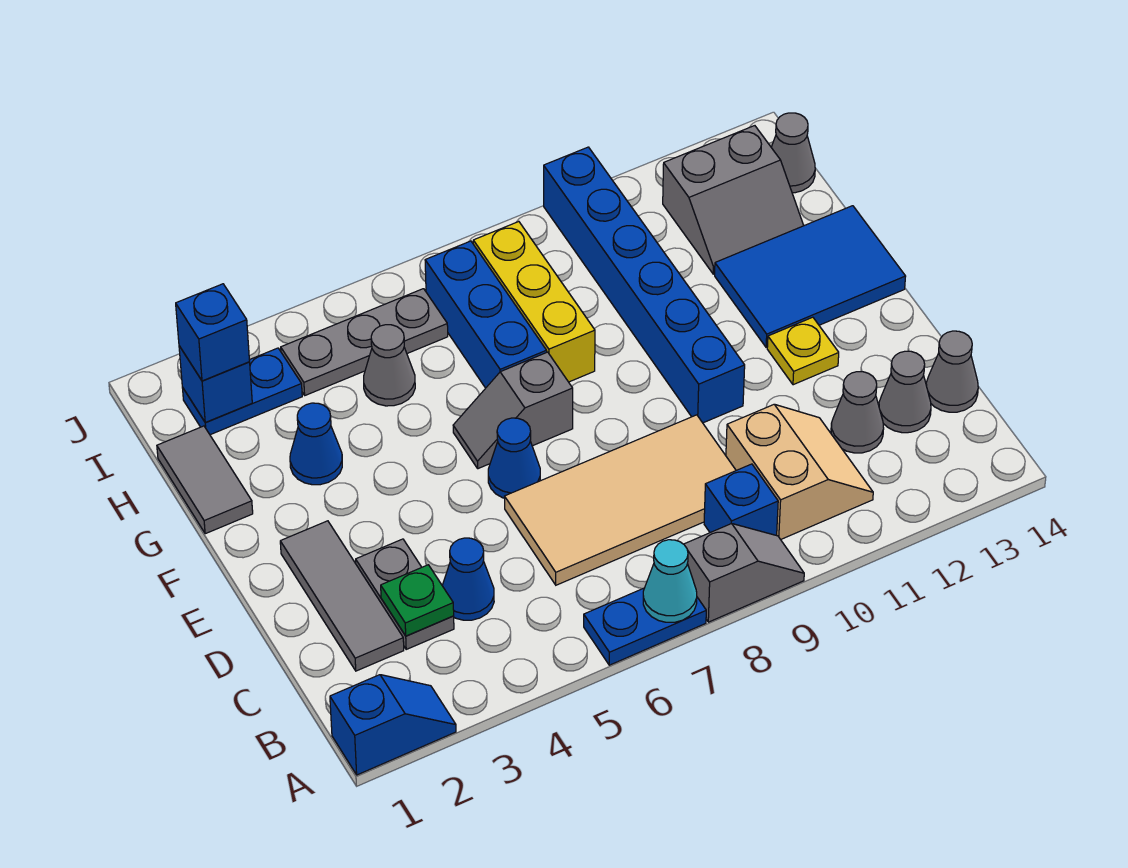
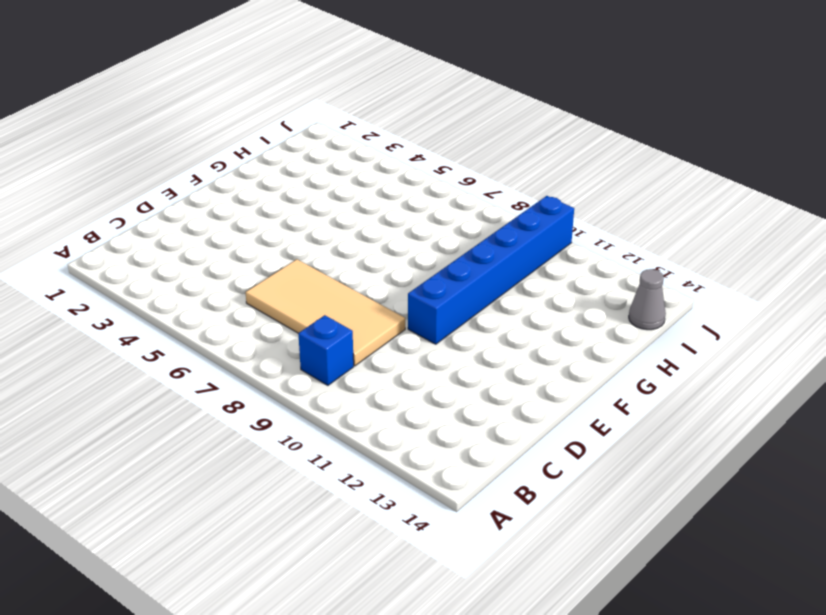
none -> blue 1x2 slope [330,675,456,775]
none -> blue 1x2 plate [584,588,706,665]
none -> grey 1x2 slope [684,524,804,622]
none -> tan 2x2 slope [726,404,873,540]

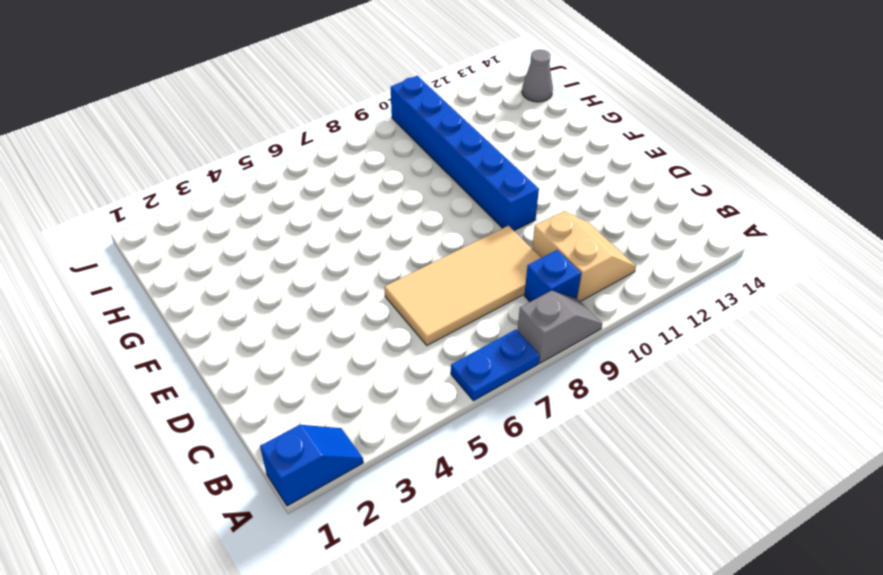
none -> grey 1x3 tile [280,521,404,671]
none -> grey 1x2 plate [356,539,454,649]
none -> blue 1x1 cone [442,538,494,620]
none -> grey 1x1 cone [831,372,884,453]

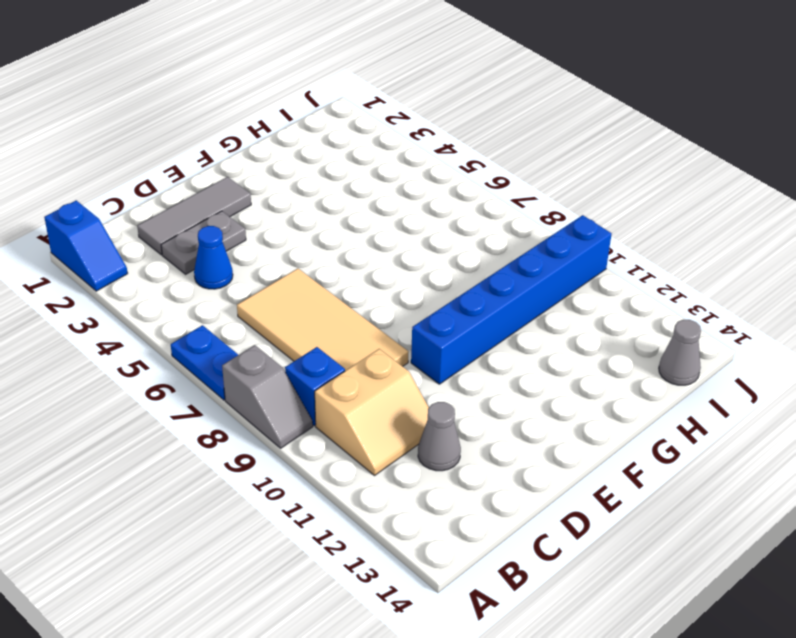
none -> grey 1x1 cone [879,351,931,433]
none -> grey 1x1 cone [926,331,978,412]
none -> blue 1x1 cone [488,418,540,498]
none -> yellow 1x1 plate [767,317,839,385]

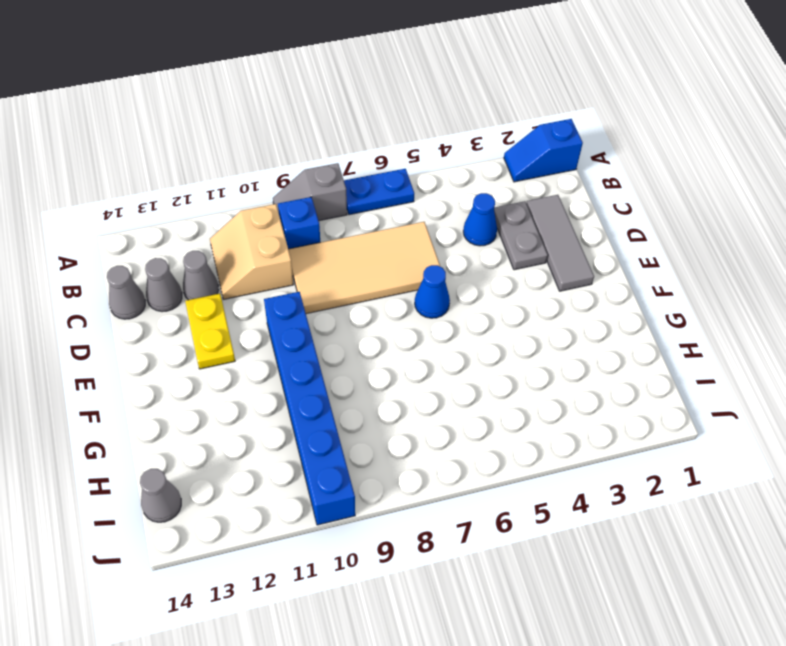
yellow 1x2 plate [185,294,235,369] -> yellow 1x1 plate [767,317,839,385]
none -> grey 1x2 slope [453,352,573,469]
none -> blue 2x3 tile [715,206,906,347]
none -> grey 1x2 tile [157,426,253,534]
none -> blue 1x1 cone [290,403,342,485]

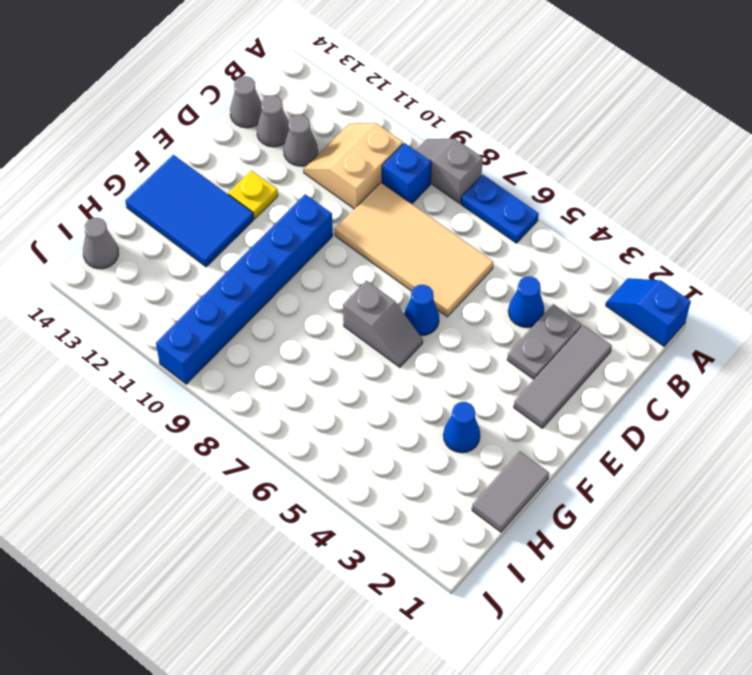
none -> blue 1x3 brick [425,241,547,388]
none -> yellow 1x3 brick [473,222,595,382]
none -> grey 1x1 cone [364,325,415,406]
none -> grey 2x2 slope [663,126,804,274]

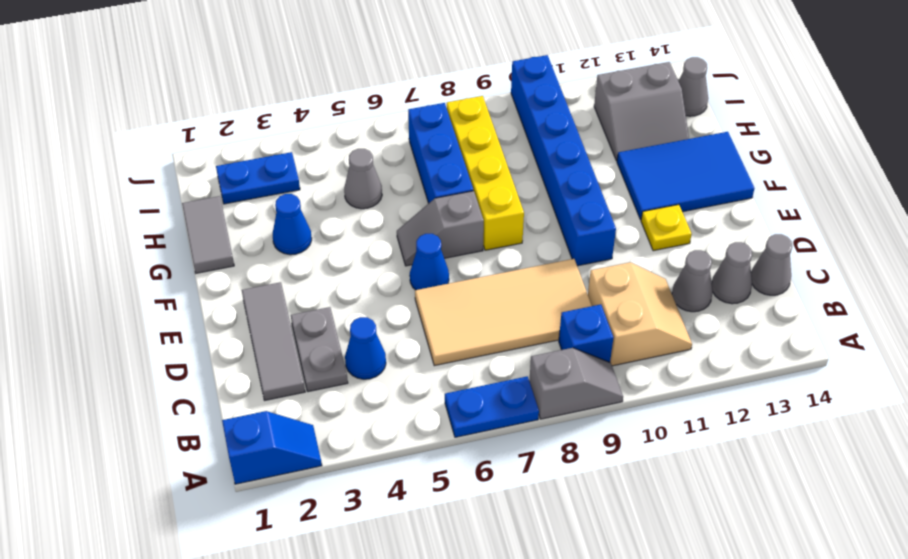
yellow 1x4 brick [447,96,524,250] -> yellow 1x3 brick [473,222,595,382]
none -> grey 1x3 plate [281,289,448,395]
none -> cyan 1x1 cone [643,540,697,622]
none -> green 1x1 plate [381,565,454,636]
none -> blue 1x1 brick [179,346,252,422]

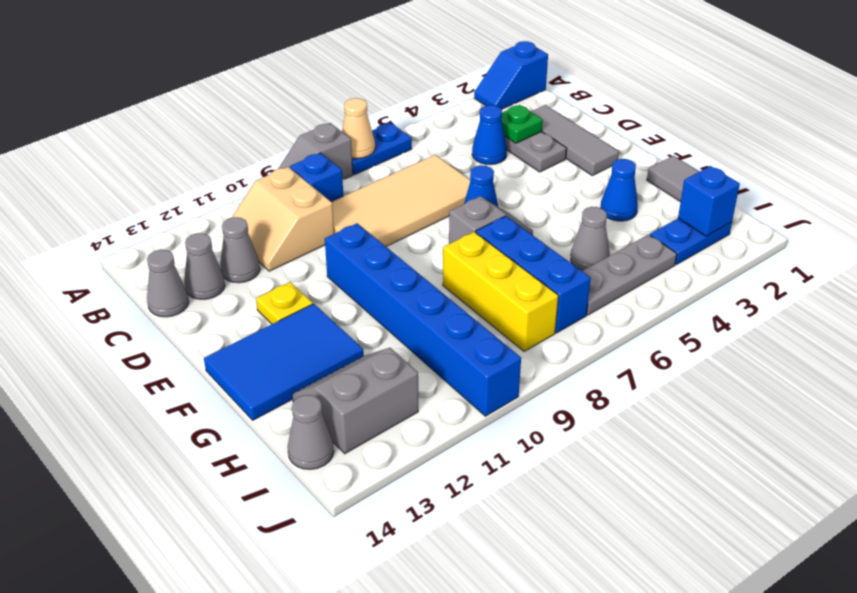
tan 1x1 cone [342,98,375,158] -> cyan 1x1 cone [643,540,697,622]
none -> blue 1x1 brick [176,284,250,381]

